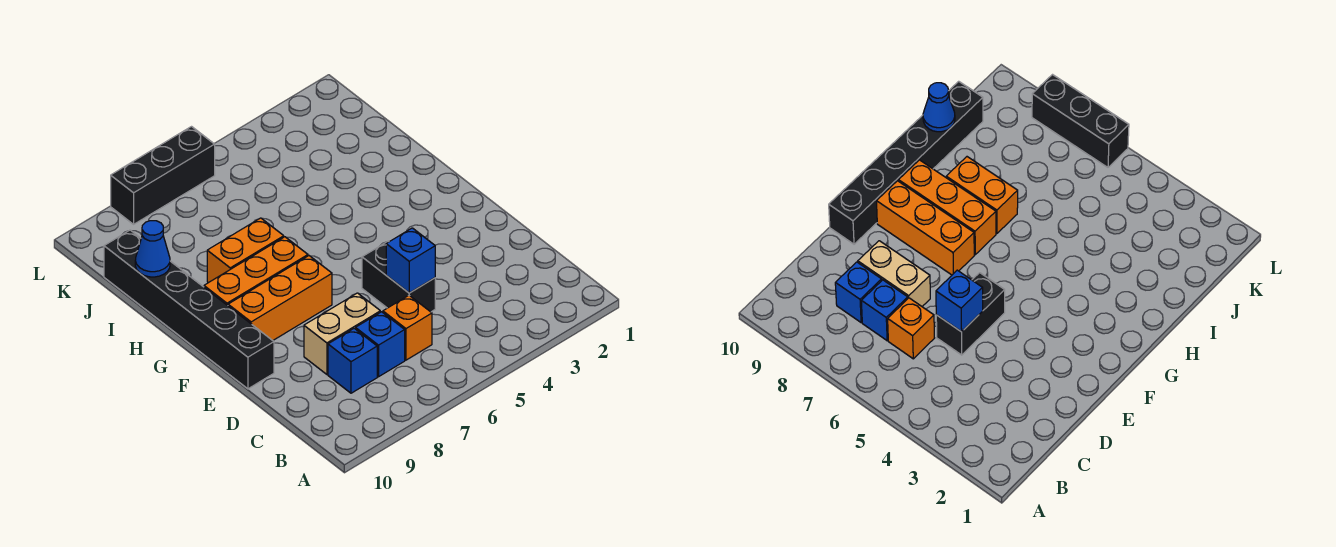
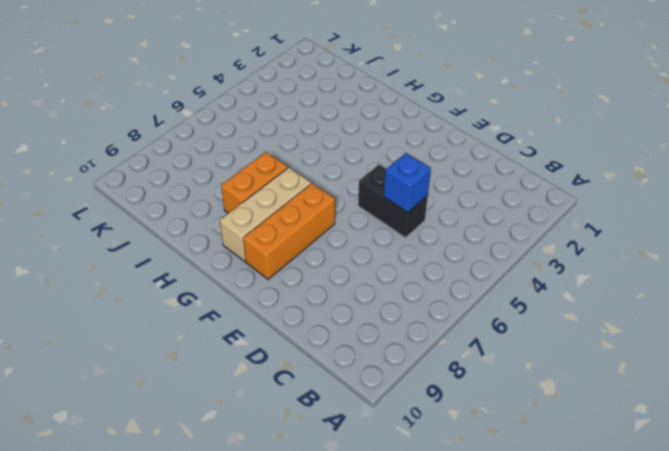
tan 1x3 brick [220,167,311,261] -> orange 1x3 brick [204,237,308,306]
none -> orange 1x1 brick [383,295,432,360]
none -> blue 1x1 brick [355,312,405,377]
none -> blue 1x1 brick [328,328,377,393]

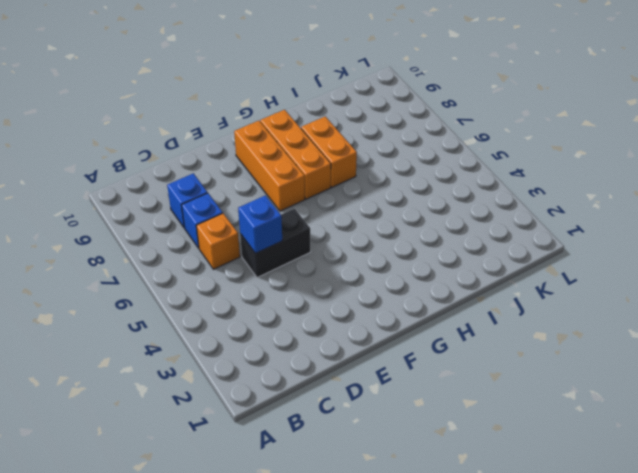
none -> tan 1x2 brick [304,293,380,374]
none -> black 1x6 brick [104,230,274,389]
none -> black 1x3 brick [111,127,215,224]

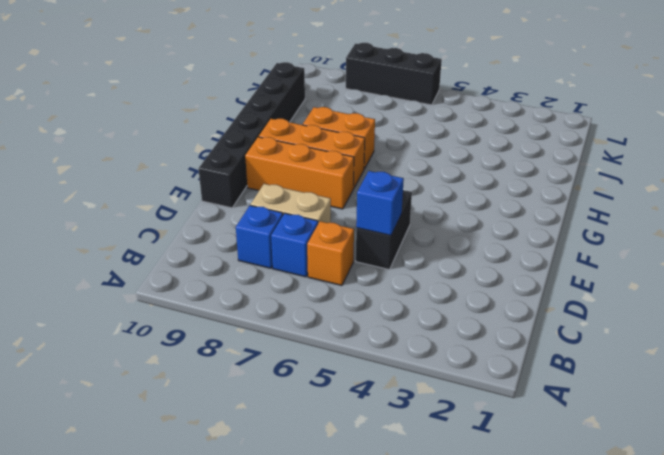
none -> blue 1x1 cone [135,221,170,277]

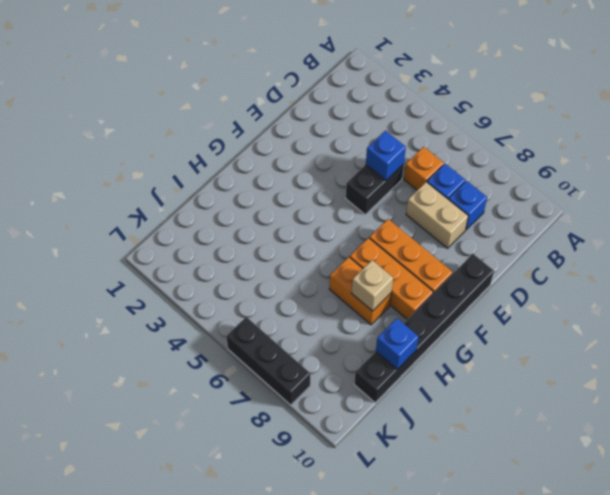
tan 1x1 brick [352,260,393,311] -> none
blue 1x1 brick [376,318,419,369] -> blue 1x1 cone [135,221,170,277]

